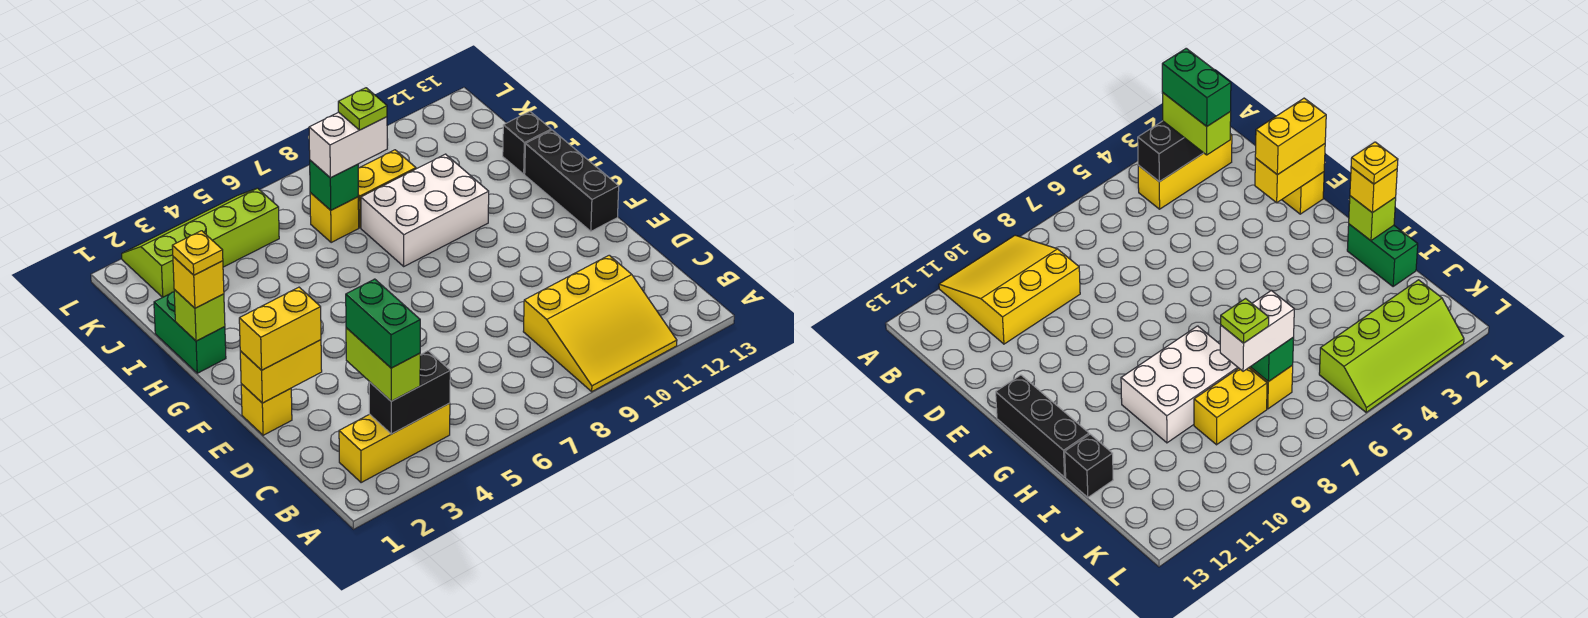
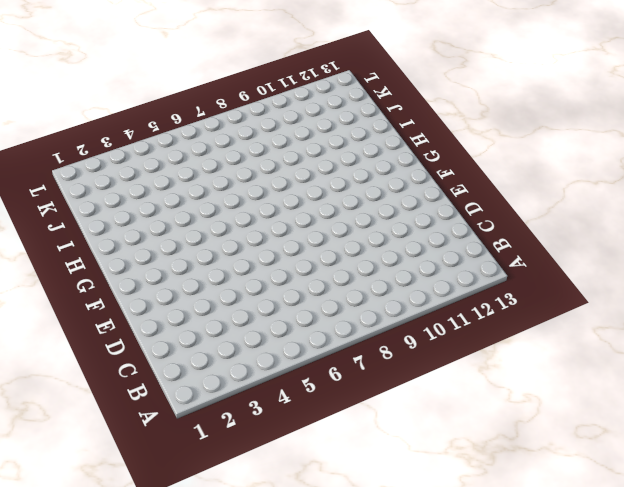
none -> yellow 3x3 slope [523,255,677,392]
none -> yellow 1x3 brick [339,403,450,483]
none -> yellow 1x1 brick [241,384,292,435]

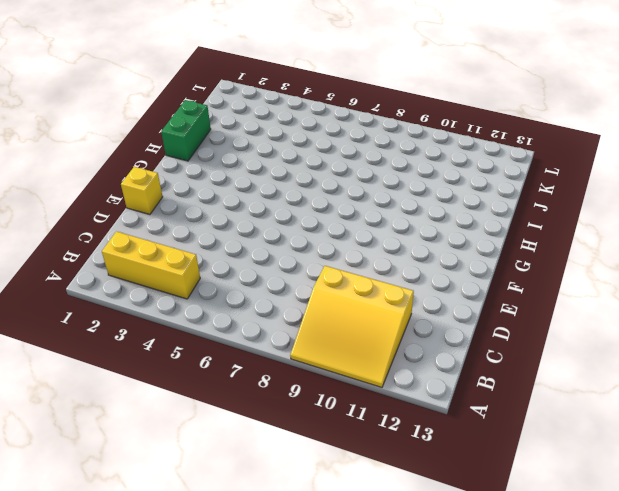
none -> black 1x3 brick [525,130,619,231]
none -> white 2x3 brick [361,154,489,266]
none -> black 1x1 brick [503,112,551,174]

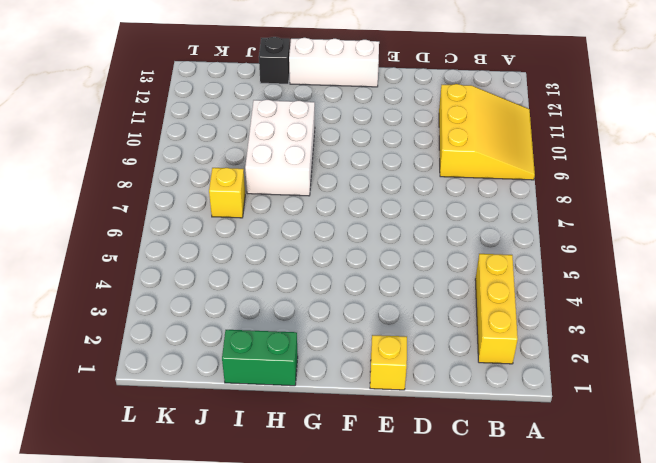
white 1x3 brick [289,38,379,87] -> black 1x3 brick [525,130,619,231]
none -> yellow 1x2 brick [358,150,416,228]
none -> lime 2x4 slope [122,188,279,297]
none -> black 1x2 brick [369,351,450,434]

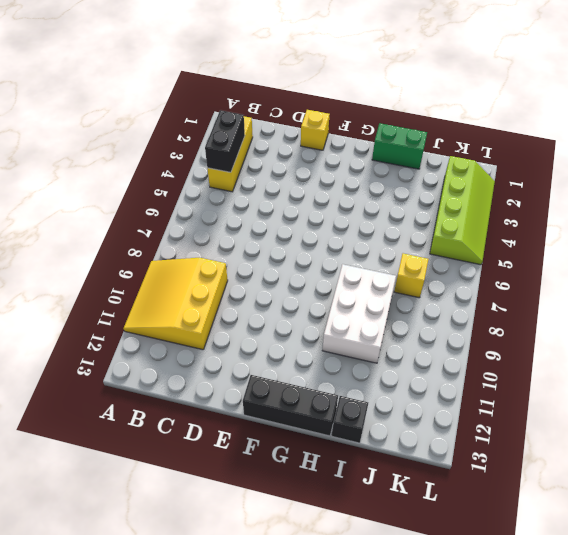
none -> yellow 1x2 brick [358,150,416,228]
none -> yellow 1x2 brick [240,340,322,403]
none -> lime 1x1 brick [174,290,225,341]

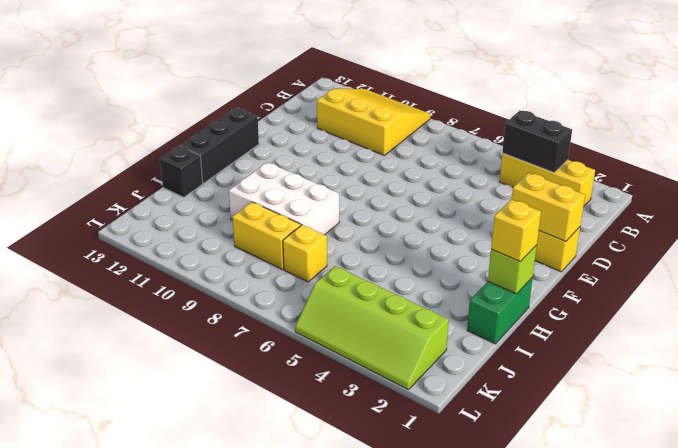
none -> green 1x1 brick [310,160,358,210]
none -> lime 1x2 brick [346,328,420,401]
none -> yellow 1x2 brick [239,287,321,370]

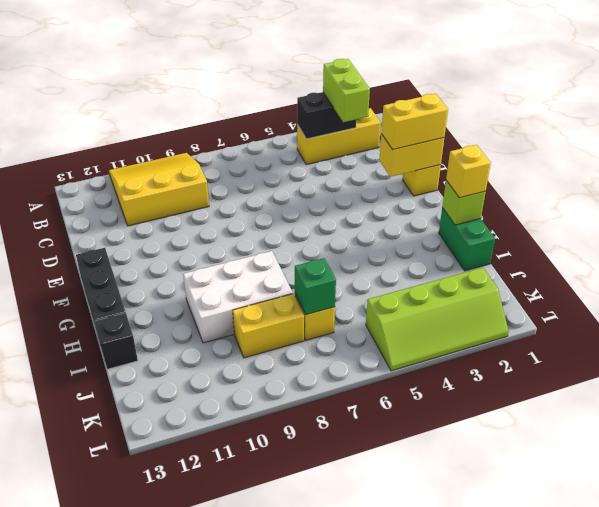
none -> white 1x2 brick [309,112,387,178]
none -> green 1x2 brick [346,279,420,368]
none -> yellow 1x1 plate [172,231,223,275]

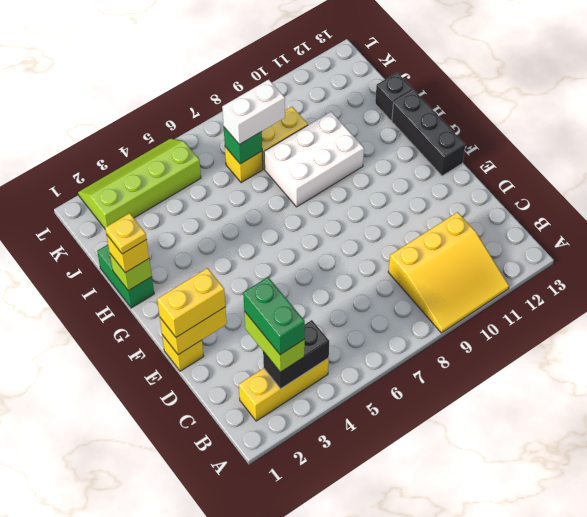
none -> lime 1x1 plate [338,88,387,130]

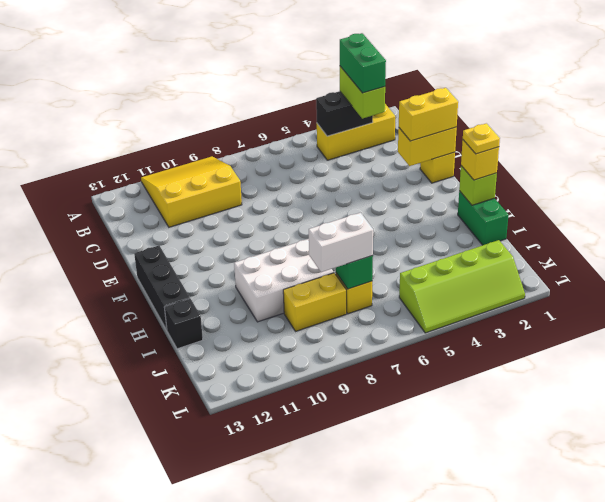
none -> lime 1x1 plate [338,88,387,130]

